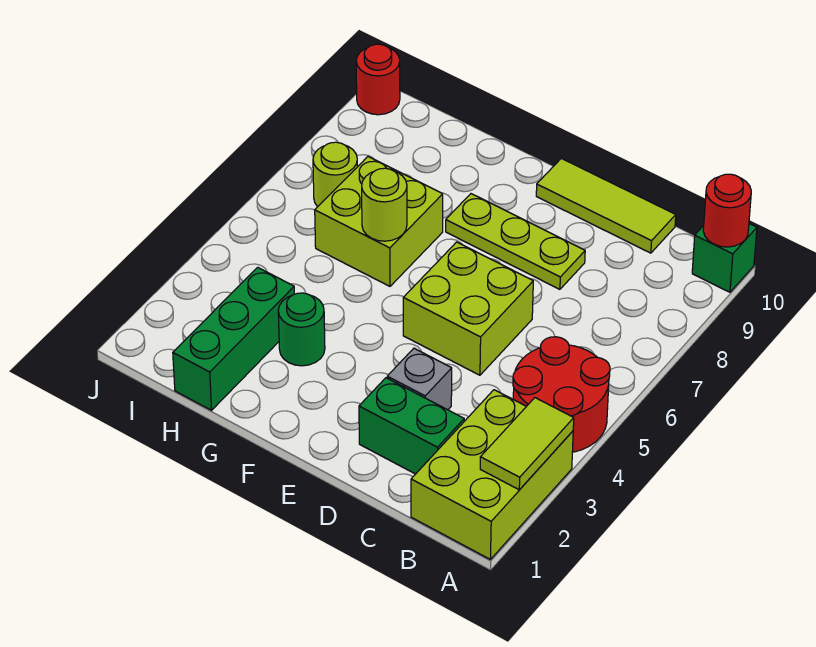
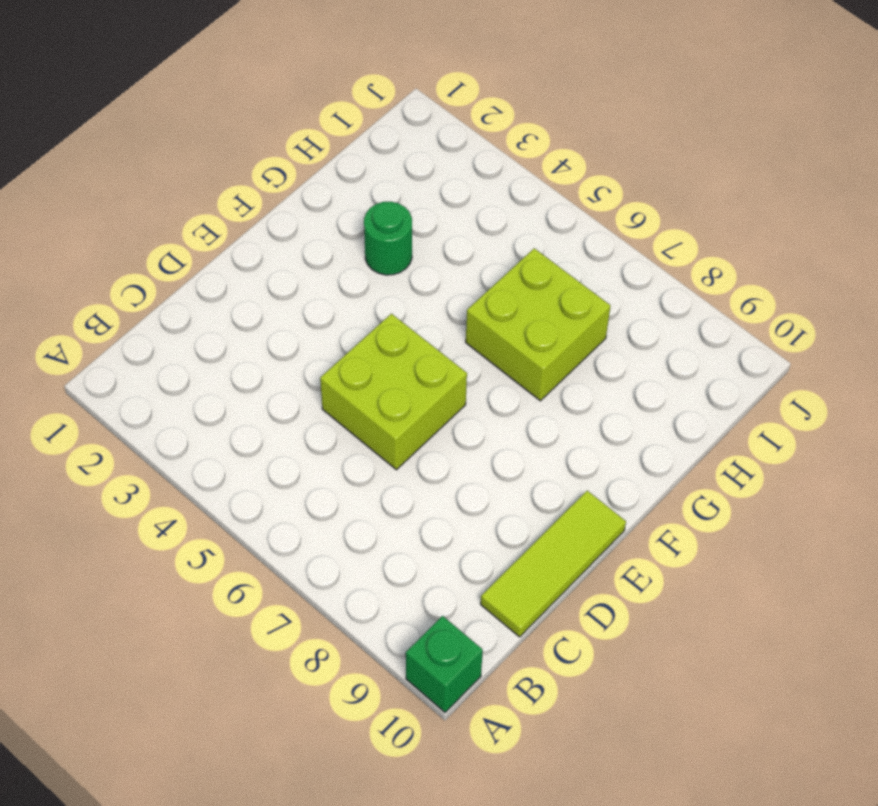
none -> lime 2x3 brick [411,390,573,559]
none -> red 2x2 round brick [513,337,610,452]
none -> green 1x2 brick [359,378,464,474]

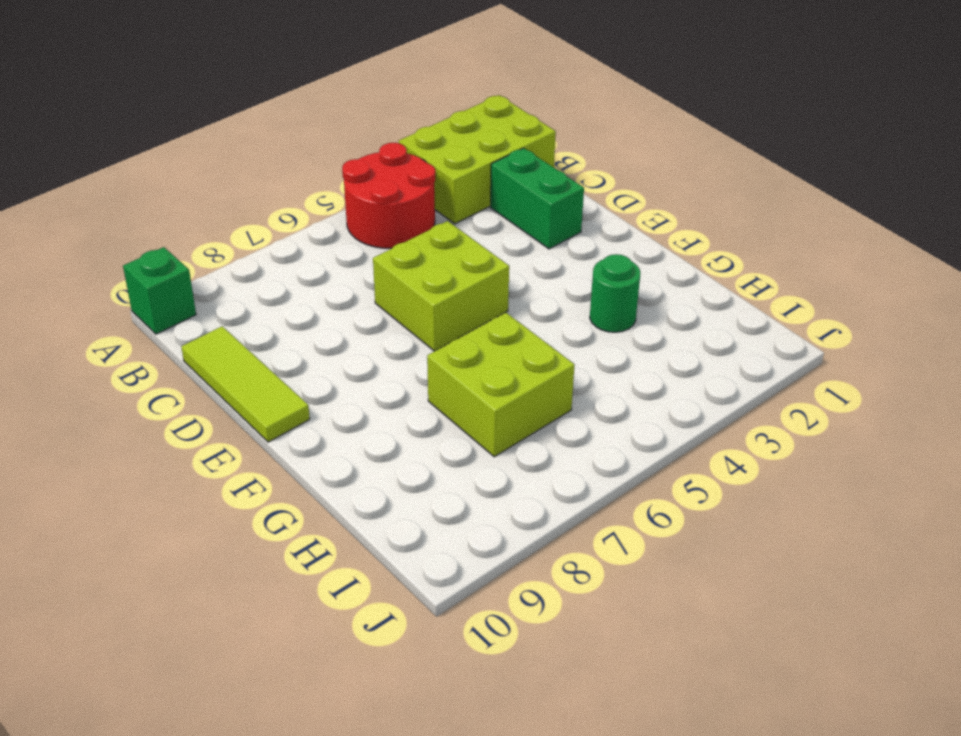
none -> grey 1x1 brick [387,348,452,410]
none -> lime 1x3 plate [446,194,585,289]
none -> green 1x3 brick [173,267,294,410]

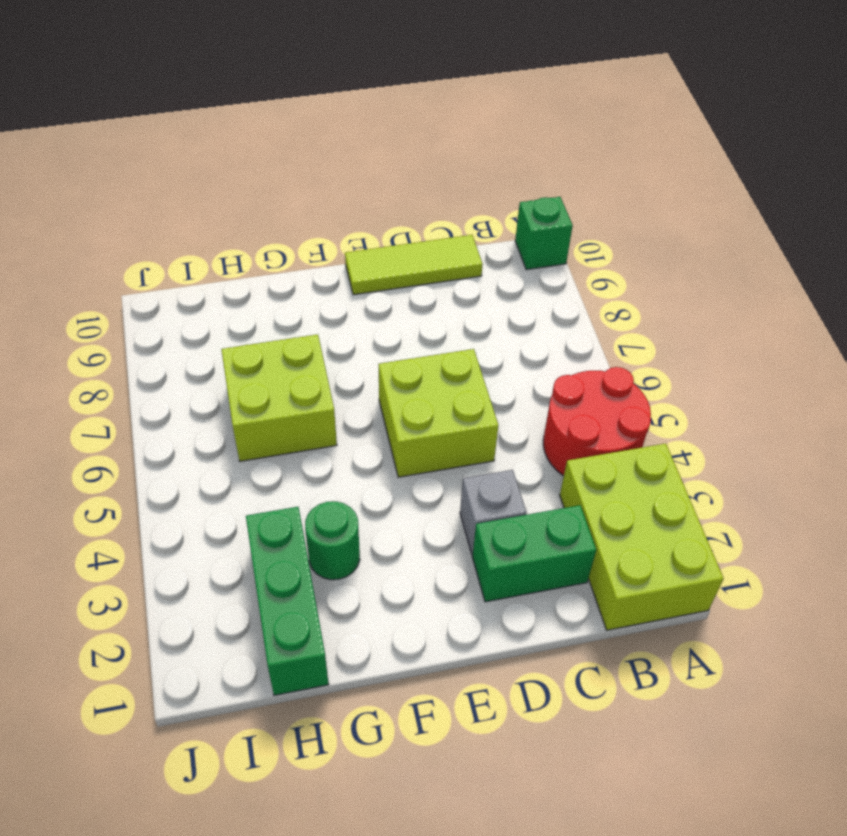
none -> lime 1x3 plate [446,194,585,289]
none -> lime 1x1 round brick [313,142,358,207]
none -> red 1x1 round brick [356,44,400,115]

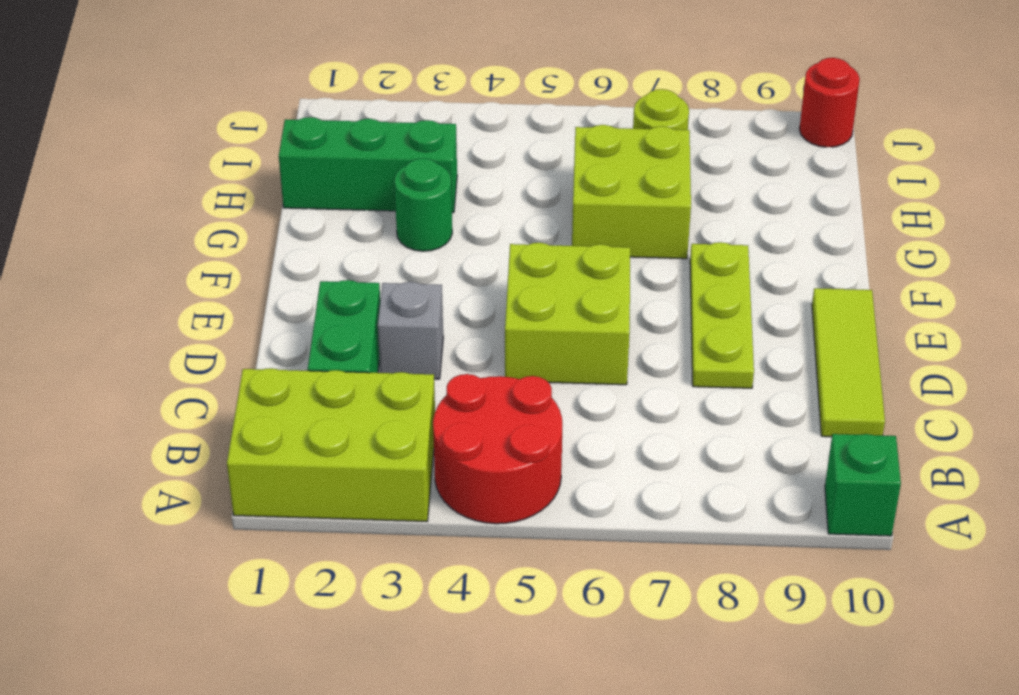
none -> lime 1x2 tile [480,398,574,490]
none -> red 1x1 round brick [703,174,751,247]
none -> lime 1x1 round brick [362,168,407,241]

